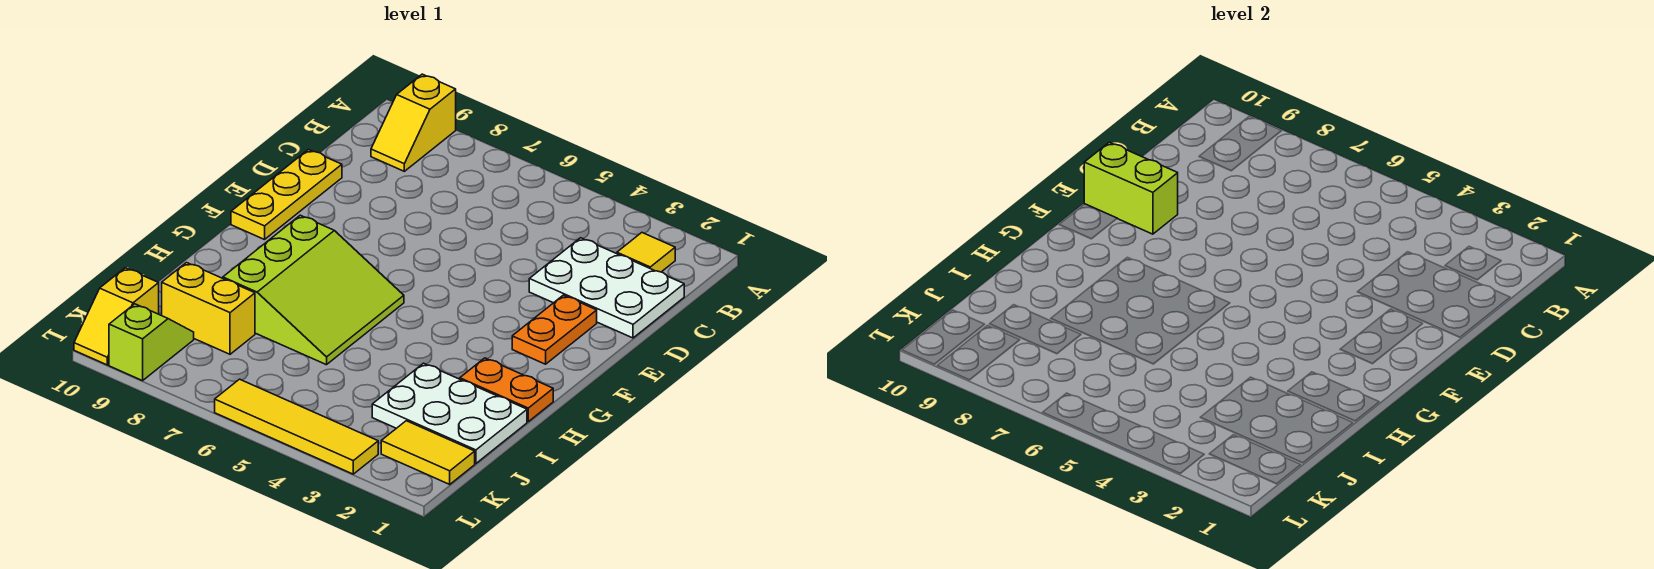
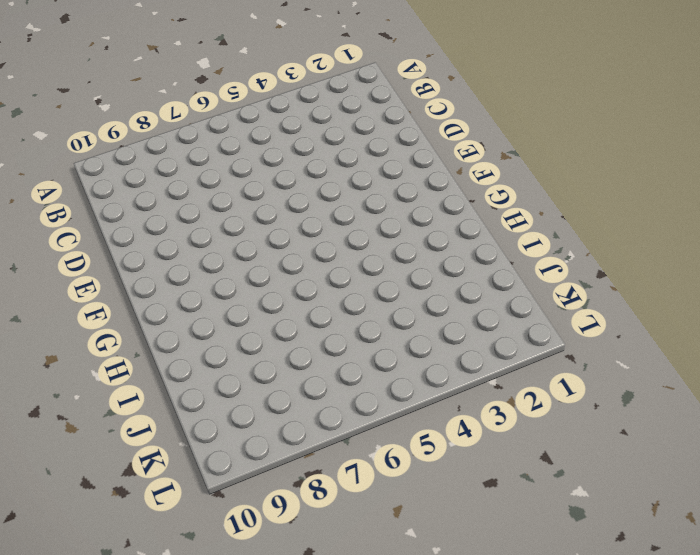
none -> yellow 1x2 slope [371,74,456,171]
none -> yellow 1x1 tile [617,233,675,272]
none -> white 2x3 plate [529,238,684,338]

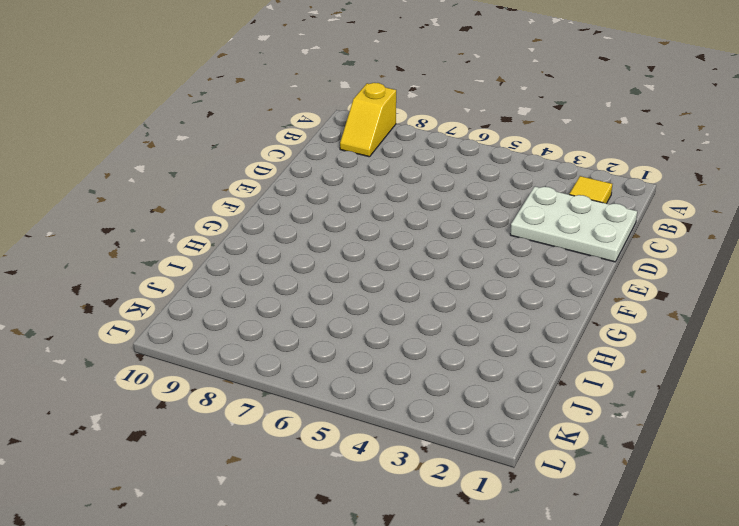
none -> yellow 1x3 plate [231,150,342,240]
none -> orange 1x2 plate [512,295,597,364]
none -> lime 3x3 slope [223,215,404,365]

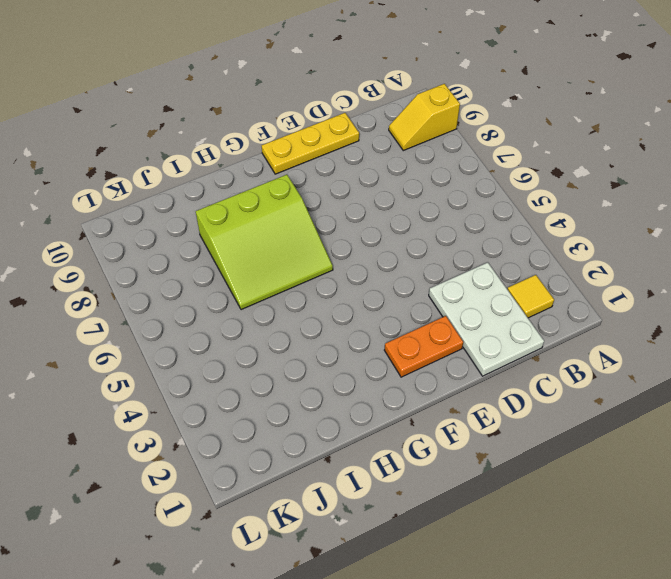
none -> orange 1x2 plate [460,358,553,422]
none -> white 2x3 plate [372,363,527,464]
none -> yellow 1x2 brick [162,263,255,354]

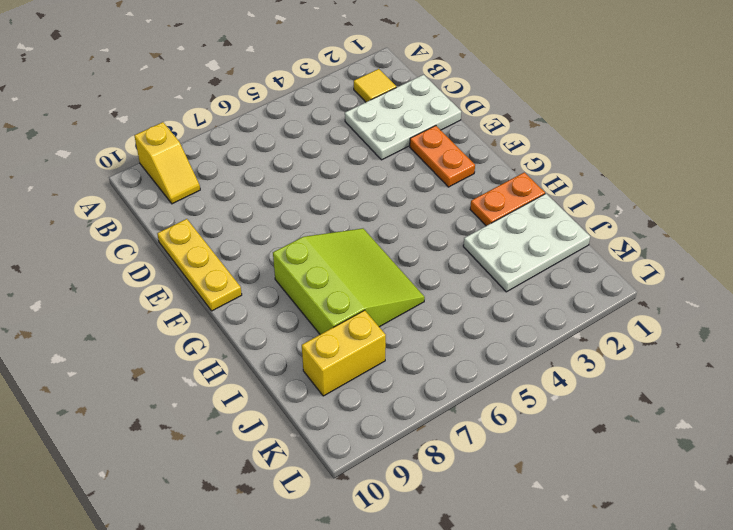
none -> yellow 1x2 tile [381,421,475,484]
none -> lime 1x2 slope [109,304,194,381]
none -> yellow 1x2 slope [74,268,159,365]

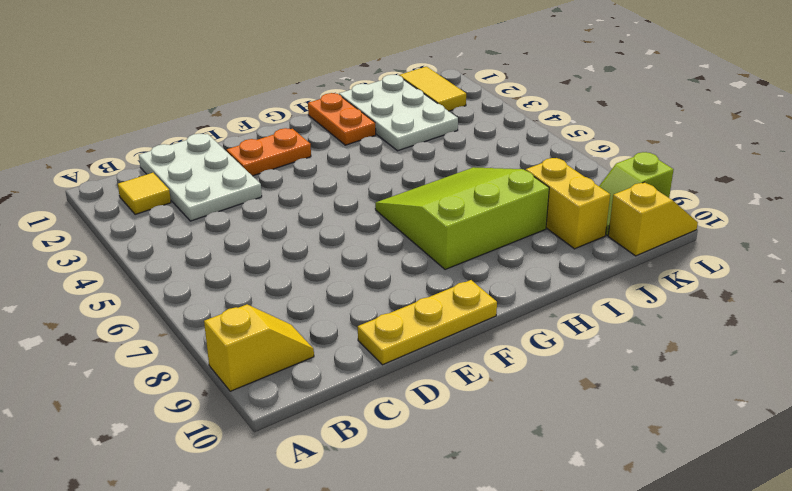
none -> yellow 1x4 tile [215,379,378,474]
none -> lime 1x2 brick [1084,142,1178,234]

